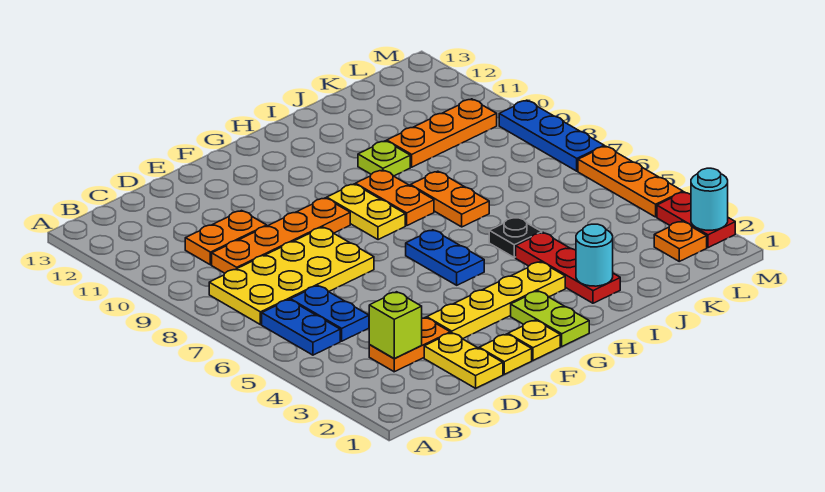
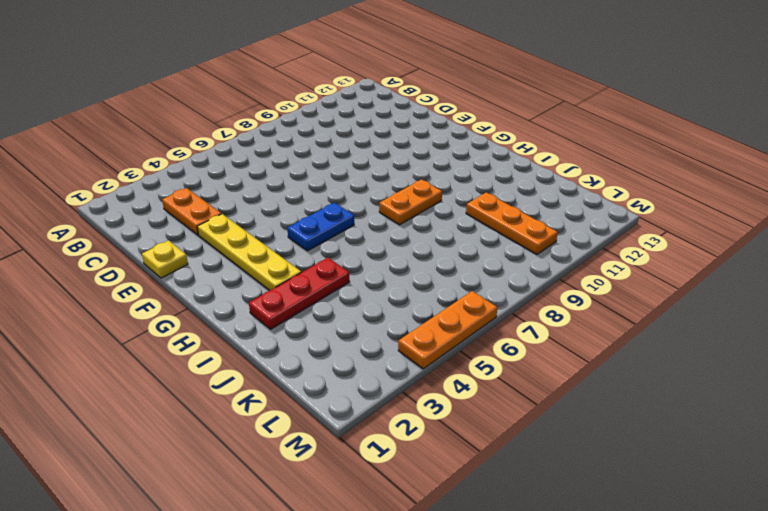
none -> blue 1x2 plate [262,300,340,355]
none -> yellow 2x4 plate [209,227,374,325]
none -> blue 1x2 plate [291,286,369,341]

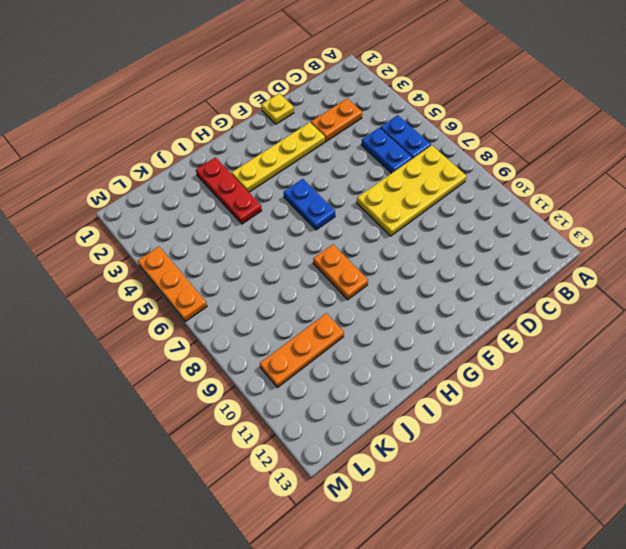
none -> orange 1x4 plate [212,198,350,273]
none -> orange 1x2 plate [185,211,267,265]
none -> yellow 1x2 plate [424,333,503,388]

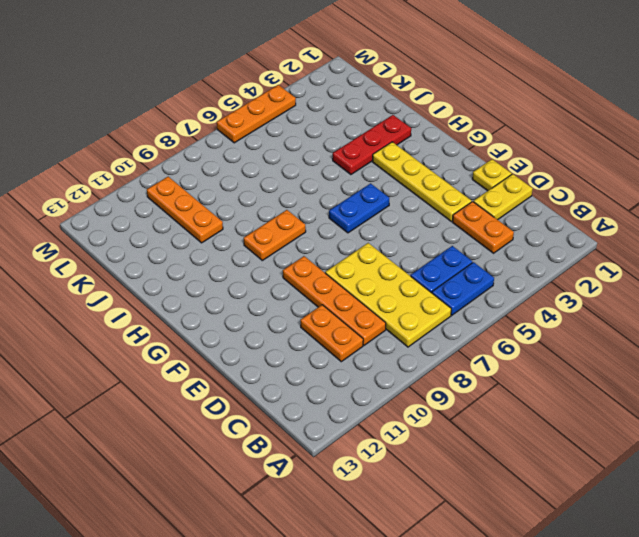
none -> yellow 1x1 plate [508,320,560,360]
none -> lime 1x2 plate [511,291,589,346]
none -> yellow 1x2 plate [327,184,405,240]

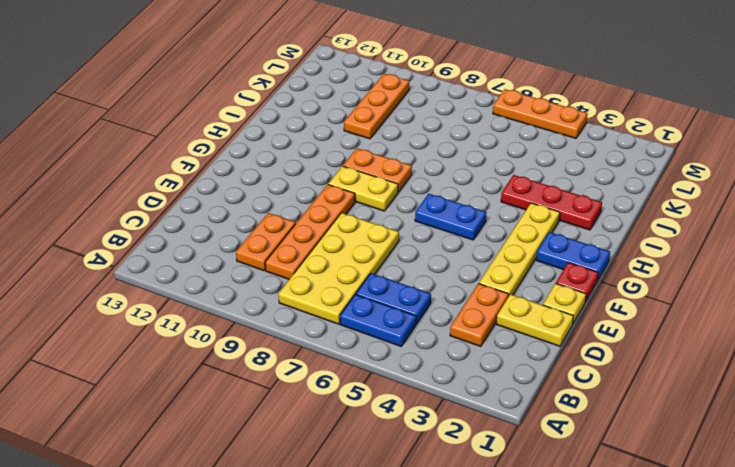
red 1x1 plate [556,262,598,302] -> yellow 1x1 plate [508,320,560,360]
blue 1x2 plate [536,232,610,281] -> lime 1x2 plate [511,291,589,346]
none -> black 1x1 plate [489,217,542,257]
none -> orange 1x2 plate [411,171,489,227]
none -> lime 1x1 plate [358,141,410,176]

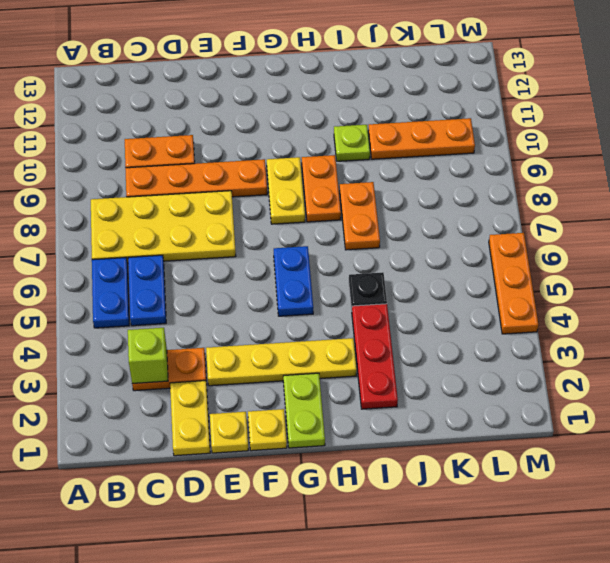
none -> orange 1x1 plate [654,221,707,261]
none -> red 1x2 plate [657,192,735,248]
none -> blue 1x3 plate [499,100,604,171]

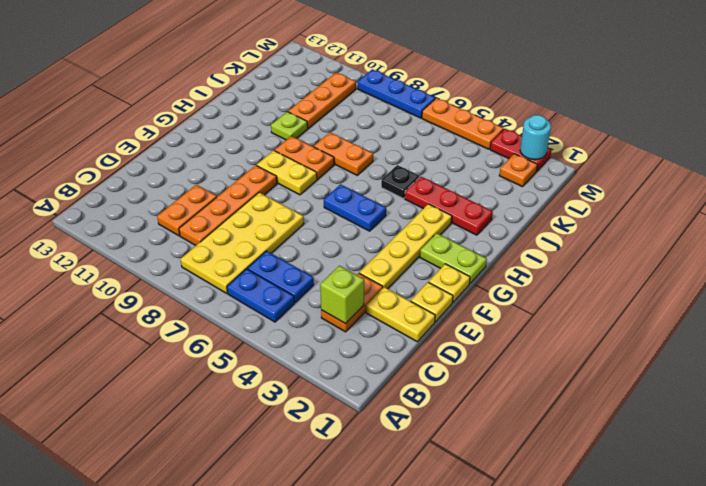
none -> cyan 1x1 round brick [576,224,613,286]

